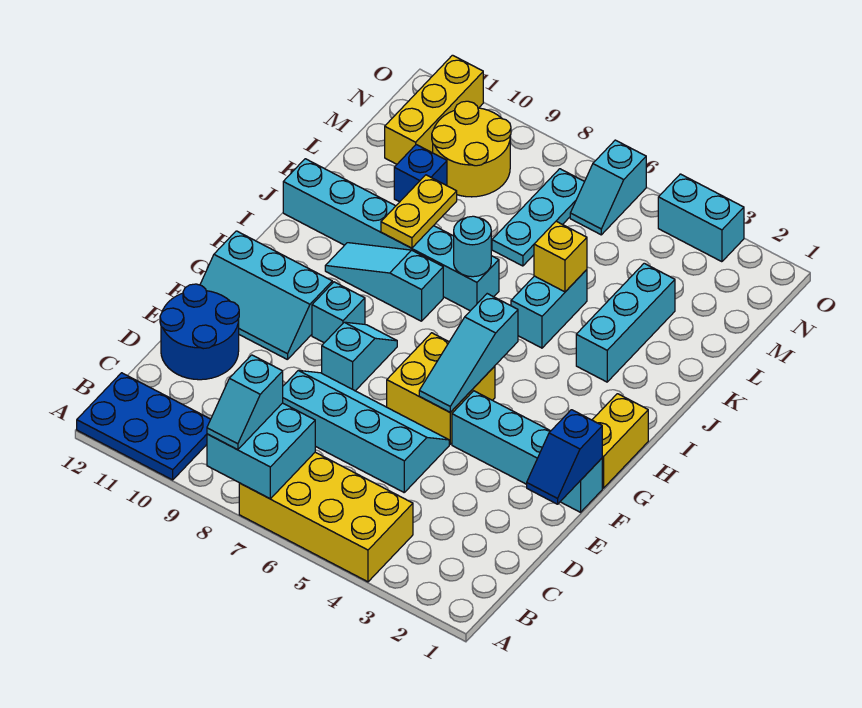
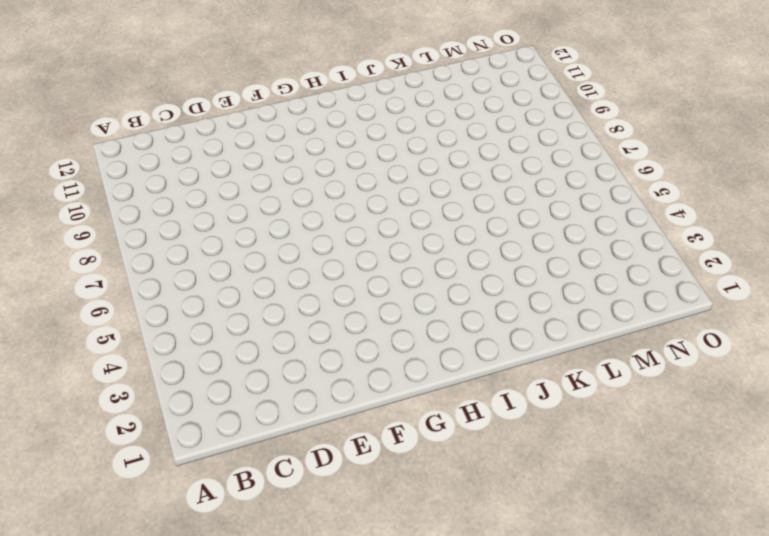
none -> yellow 2x4 brick [239,452,413,582]
none -> blue 2x3 plate [77,373,211,480]
none -> cyan 2x4 slope [283,370,449,492]

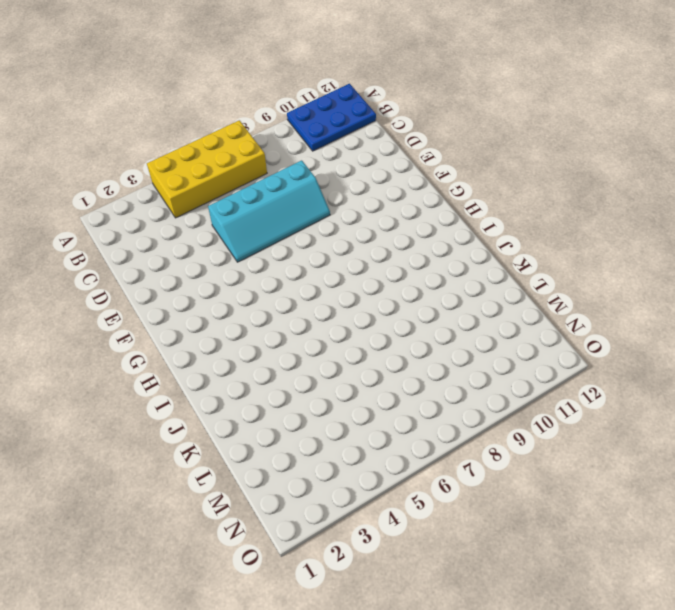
none -> blue 2x2 round brick [160,284,239,380]
none -> cyan 1x4 brick [452,391,602,512]
none -> yellow 2x2 brick [387,333,495,444]

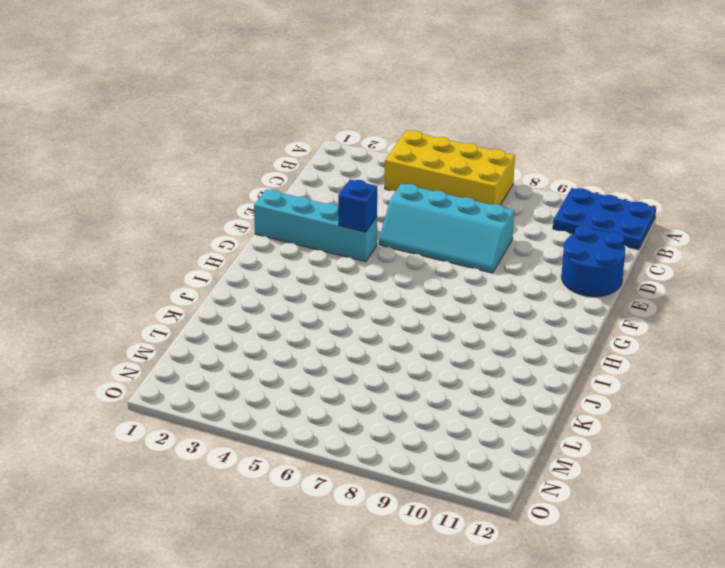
blue 1x1 brick [338,180,377,232] -> blue 1x1 brick moved to [394,145,447,202]
none -> yellow 2x2 brick [387,333,495,444]
none -> cyan 1x2 slope [322,322,397,391]
none -> cyan 2x3 slope [200,231,332,360]

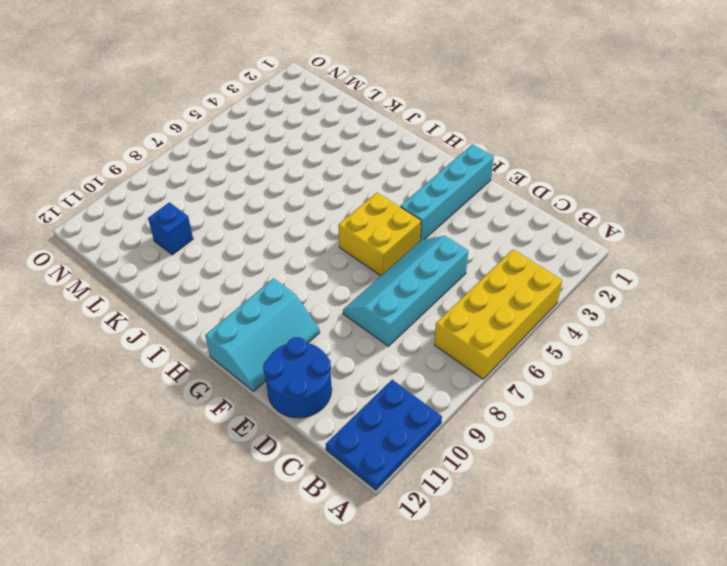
none -> cyan 1x2 slope [322,322,397,391]
none -> yellow 1x2 brick [593,394,648,488]
none -> cyan 1x1 brick [312,282,365,343]

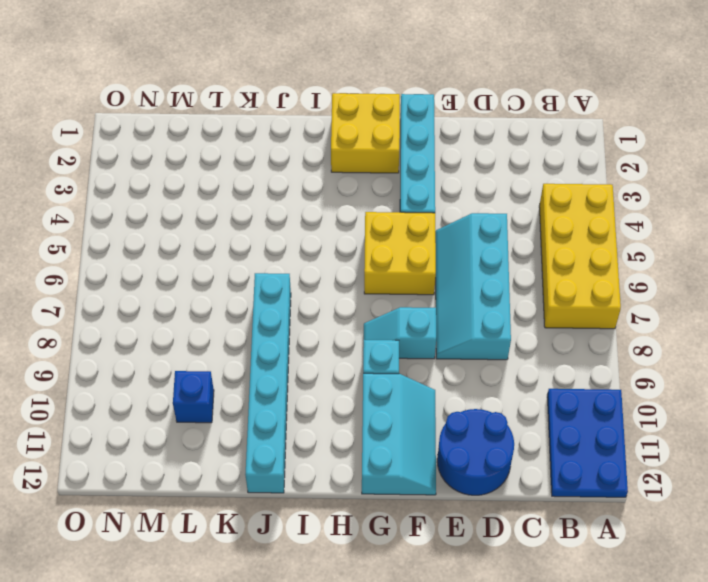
yellow 2x2 brick [331,93,400,173] -> yellow 1x2 brick [593,394,648,488]
none -> cyan 1x3 slope [325,243,443,321]
none -> cyan 1x3 brick [576,263,675,382]
none -> cyan 1x2 brick [511,270,587,348]

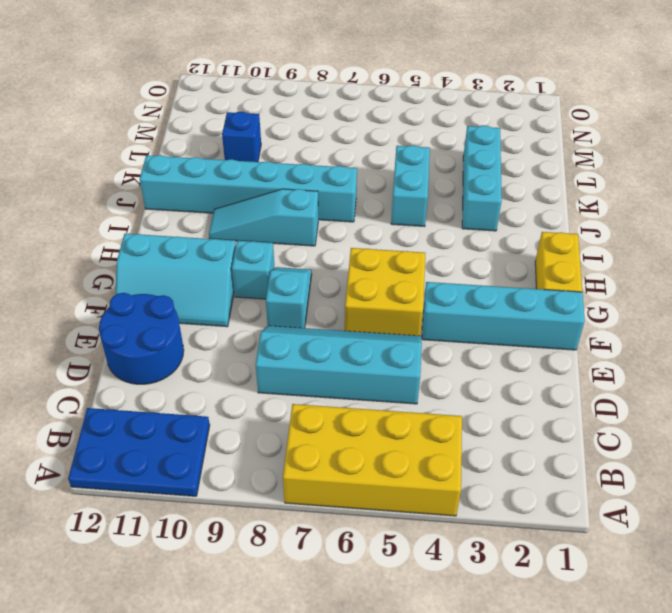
none -> cyan 1x3 plate [492,169,584,266]
none -> yellow 2x2 round brick [432,101,511,197]
none -> yellow 1x3 brick [385,55,483,164]

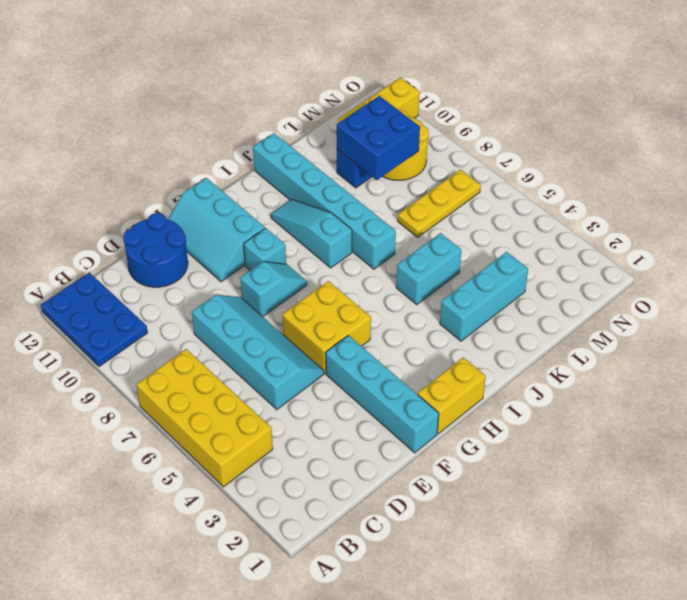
yellow 1x3 plate [398,170,481,237] -> cyan 1x3 plate [492,169,584,266]
blue 2x2 brick [337,96,420,180] -> none
none -> cyan 1x2 slope [570,140,646,235]
none -> cyan 1x2 brick [658,174,744,262]
none -> cyan 2x2 brick [207,403,315,499]

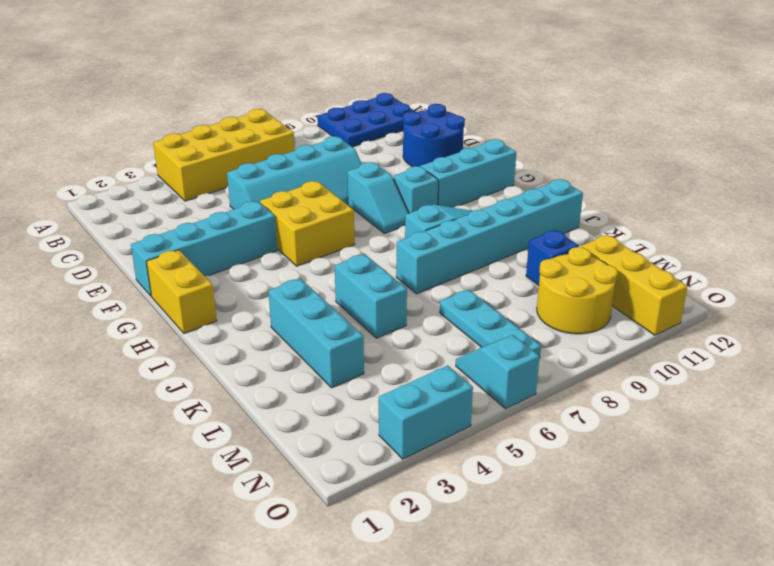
none -> cyan 2x2 brick [207,403,315,499]
none -> blue 1x2 slope [527,410,602,504]
none -> cyan 1x3 slope [419,294,518,412]

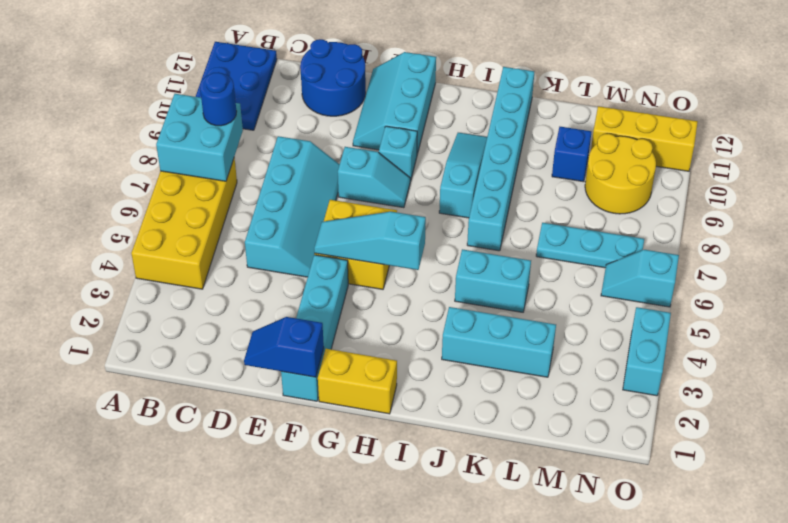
blue 1x1 round brick [200,72,237,126] -> cyan 1x2 slope [207,355,283,450]
none -> cyan 1x1 round brick [454,216,491,277]
none -> yellow 1x2 plate [381,175,457,248]
none -> yellow 1x1 brick [534,221,587,292]

